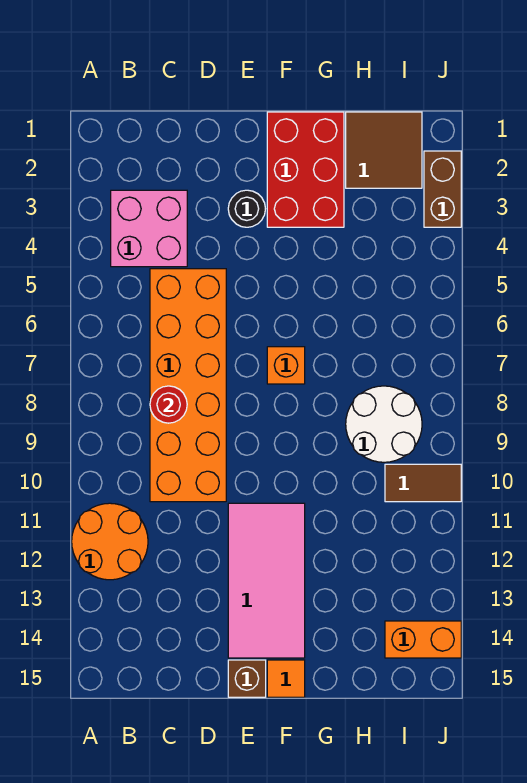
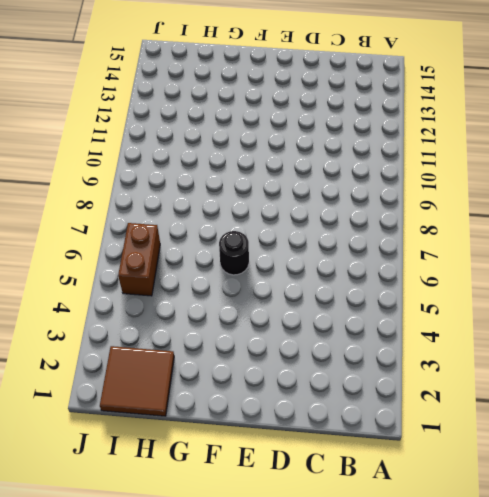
black 1x1 round brick [219,231,249,275] -> black 1x1 round brick moved to [228,190,265,227]
brown 1x2 brick [118,223,160,296] -> brown 1x2 brick moved to [424,151,461,227]
none -> orange 2x2 round brick [72,503,148,580]
none -> pink 2x2 brick [111,190,187,267]
none -> orange 2x6 brick [150,269,226,502]

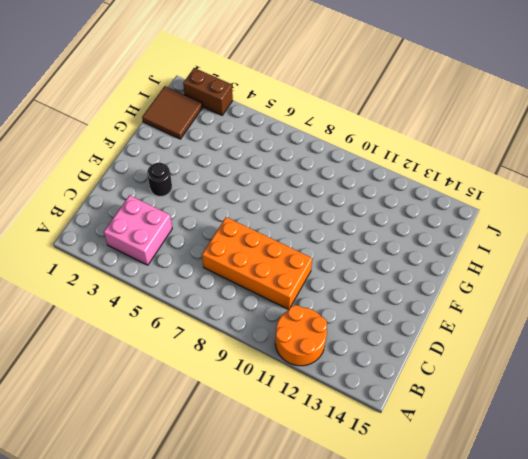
orange 2x4 brick [202,217,312,310] -> orange 2x6 brick [150,269,226,502]
none -> pink 2x4 tile [228,503,305,658]
none -> brown 1x1 brick [228,660,266,697]
none -> red 2x3 brick [267,112,344,227]

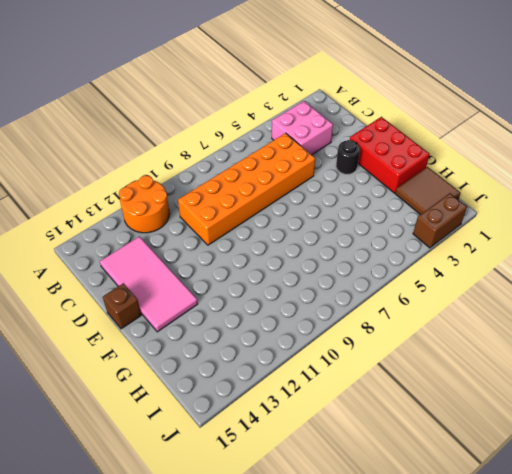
pink 2x4 tile [100,236,198,332] -> pink 2x4 tile turned to [228,503,305,658]
red 2x3 brick [350,117,430,193] -> red 2x3 brick turned to [267,112,344,227]
none -> orange 1x1 brick [267,347,305,384]
none -> orange 1x1 tile [267,660,305,697]
none -> white 2x2 round brick [346,386,422,462]

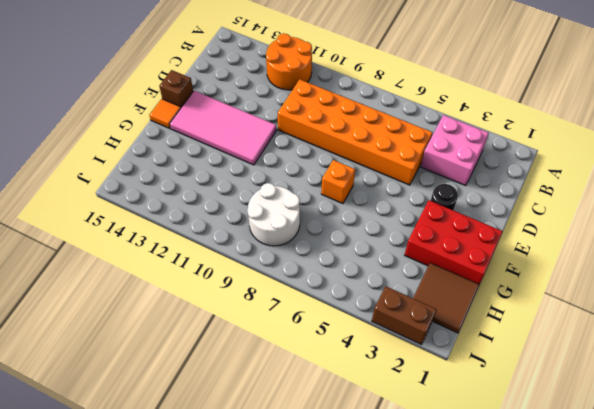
none -> brown 1x2 tile [385,464,461,502]
none -> orange 1x2 brick [385,621,461,658]
none -> red 1x1 round brick [150,386,187,423]

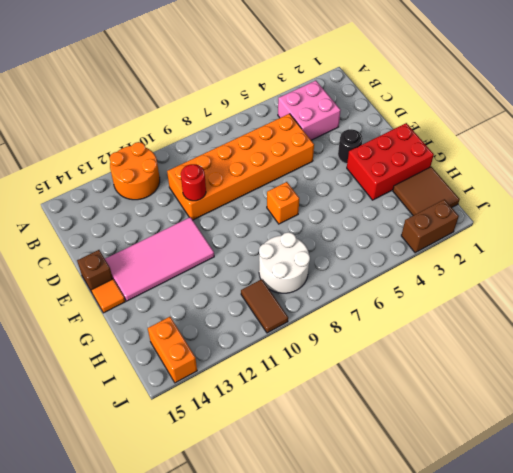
red 1x1 round brick [181,164,206,201] -> red 1x1 round brick moved to [150,386,187,423]

